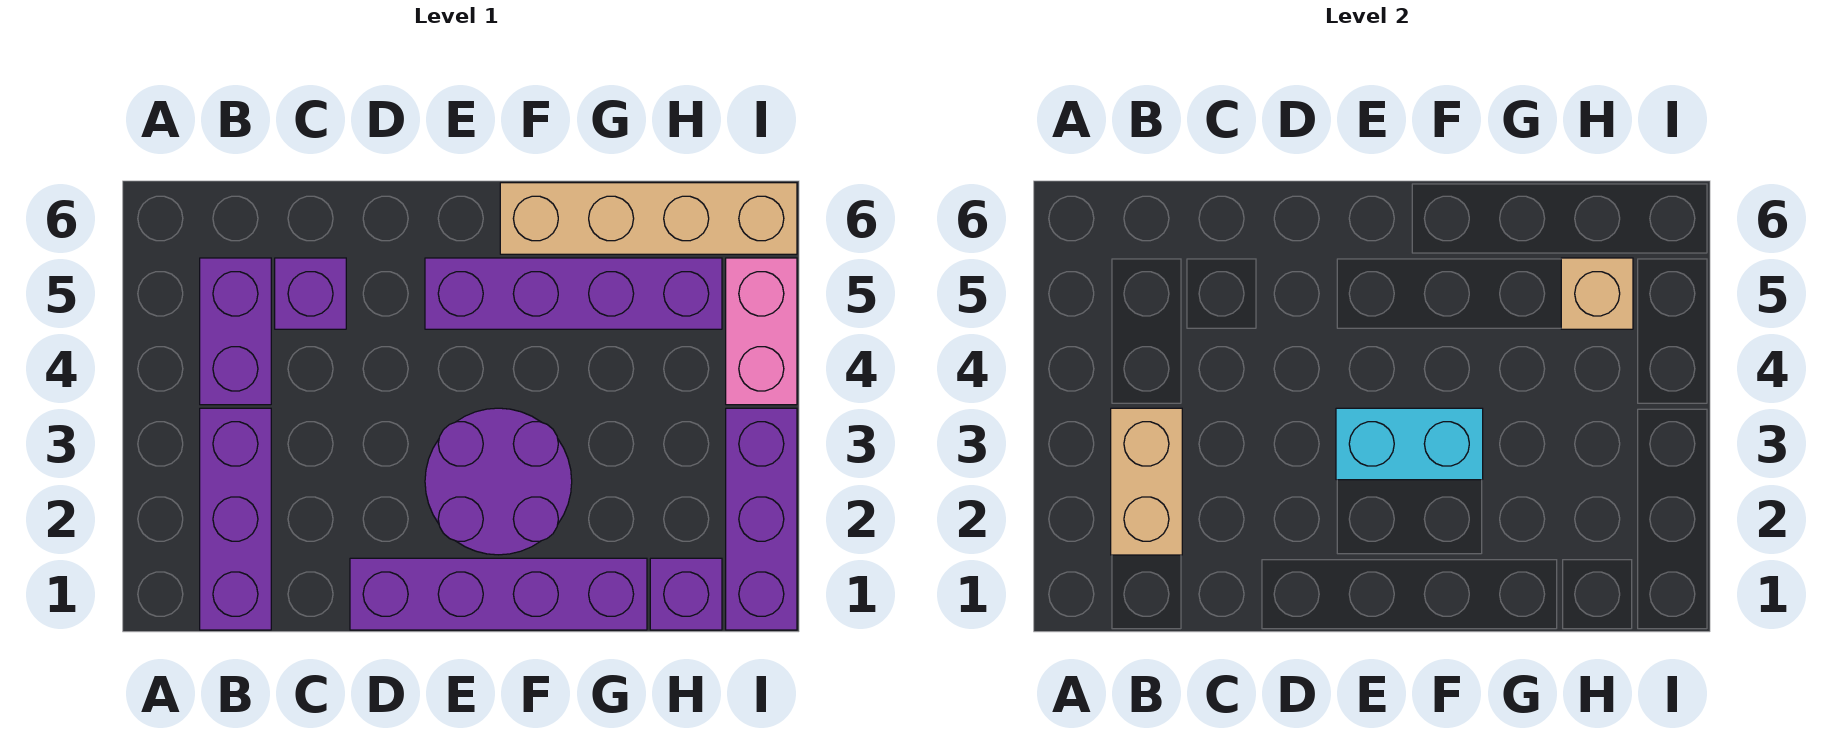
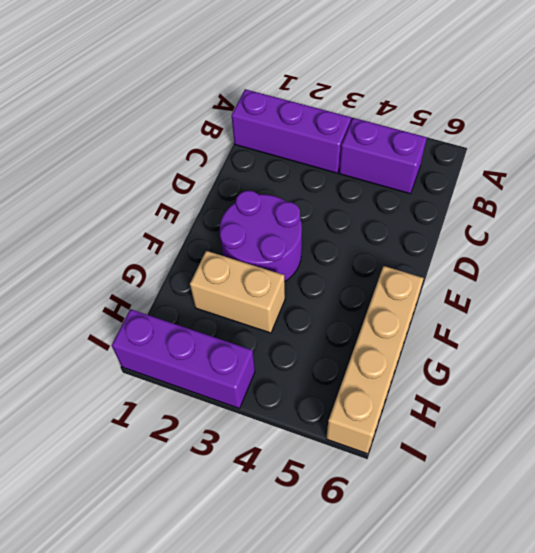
tan 1x2 brick [190,251,285,333] -> tan 1x2 brick moved to [1111,408,1182,555]
none -> purple 1x1 brick [275,258,346,329]
none -> purple 1x4 brick [350,558,647,630]
none -> purple 1x4 brick [425,258,722,329]

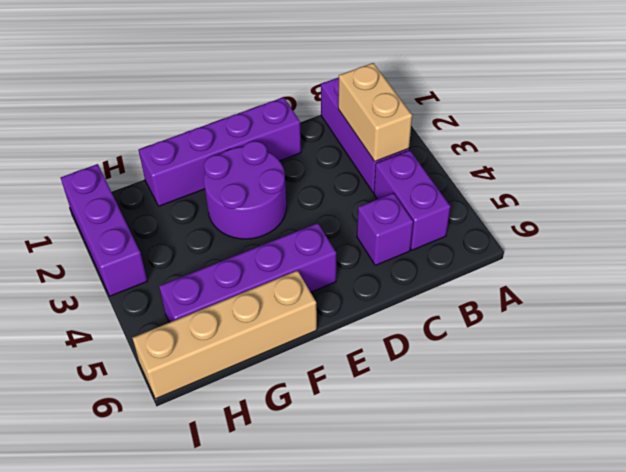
none -> purple 1x1 brick [650,558,722,630]
none -> pink 1x2 brick [726,258,797,405]
none -> cyan 1x2 brick [1336,408,1483,480]

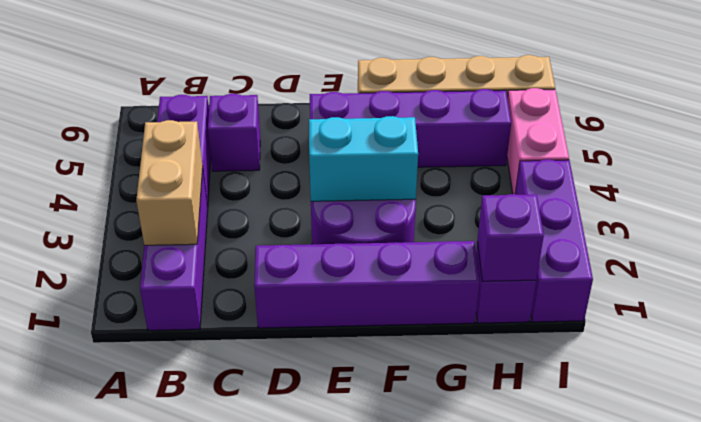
purple 1x1 brick [477,194,544,281] -> none
none -> tan 1x1 brick [1561,258,1633,329]

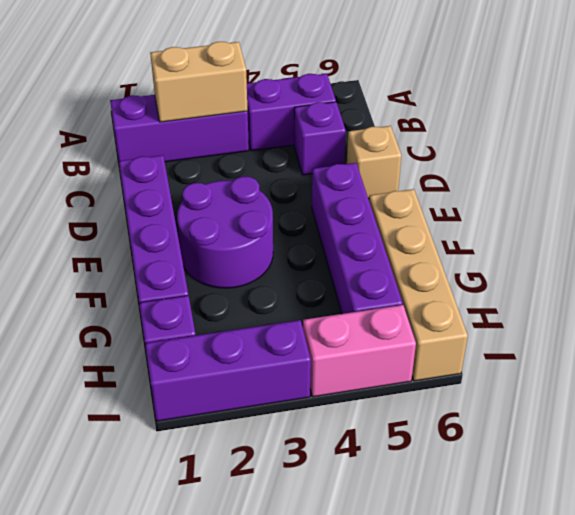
tan 1x1 brick [347,126,402,198] -> tan 1x1 brick moved to [1561,258,1633,329]
none -> cyan 1x2 brick [1336,408,1483,480]

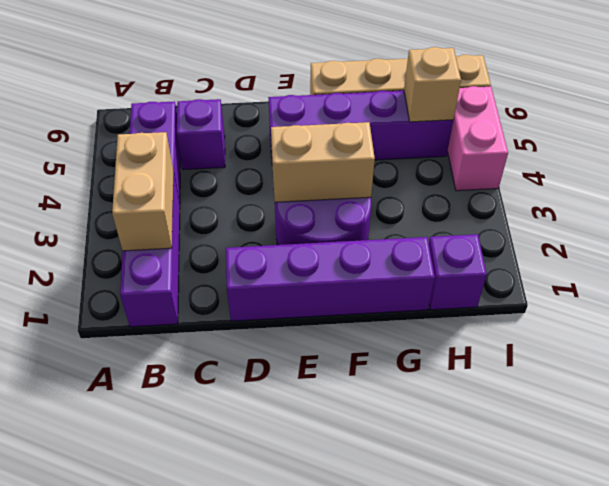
tan 1x2 brick [271,122,375,202] -> cyan 1x2 brick [1336,408,1483,480]
none -> purple 1x3 brick [726,408,797,630]

